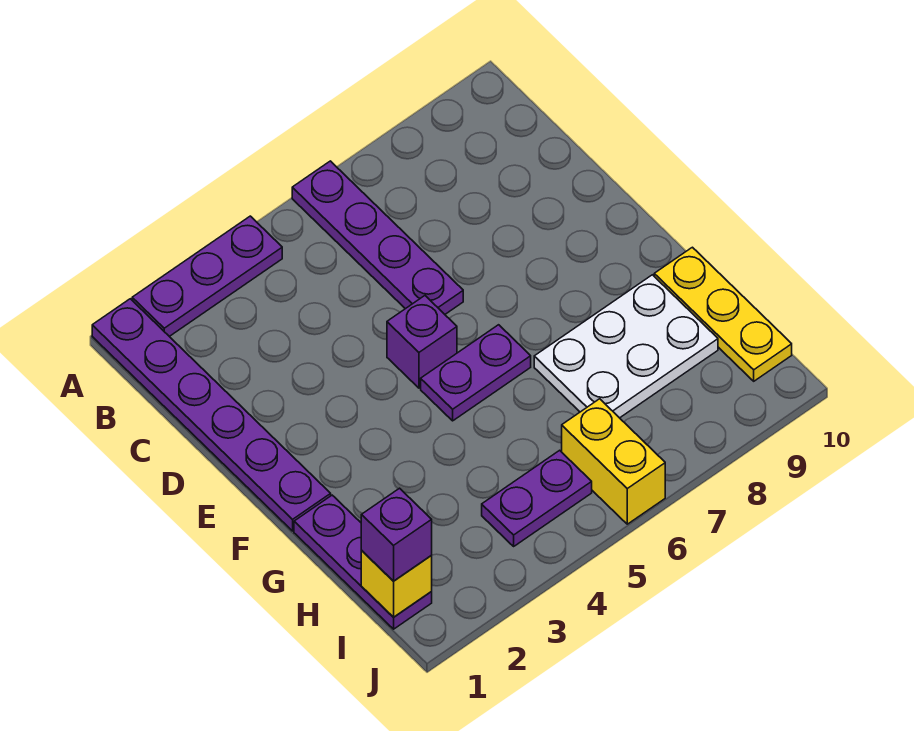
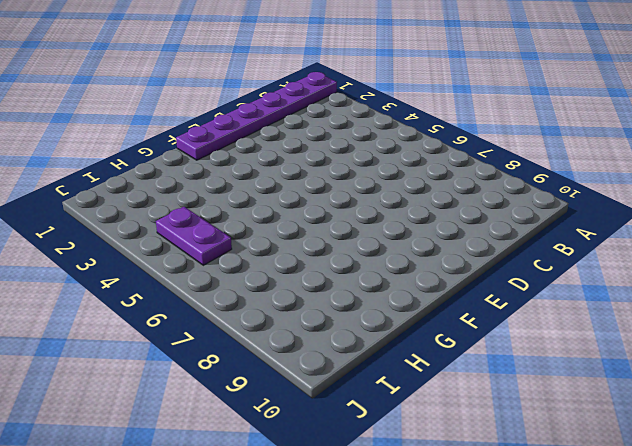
none -> purple 1x3 plate [132,216,282,336]
none -> purple 1x4 plate [292,161,463,314]
none -> purple 1x1 brick [387,296,457,388]

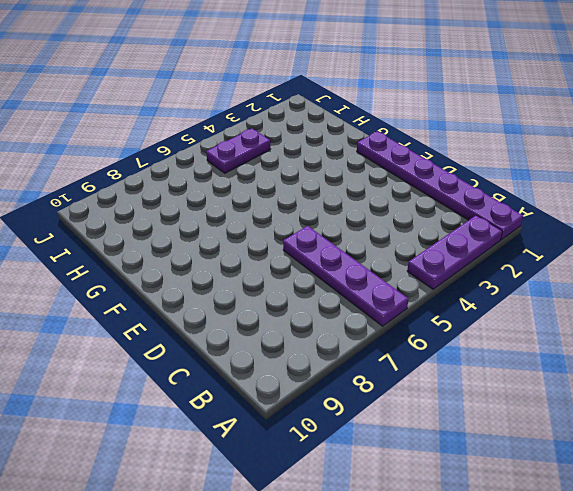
none -> purple 1x1 brick [387,296,457,388]
none -> purple 1x2 plate [421,325,531,421]
none -> purple 1x3 plate [294,495,432,629]

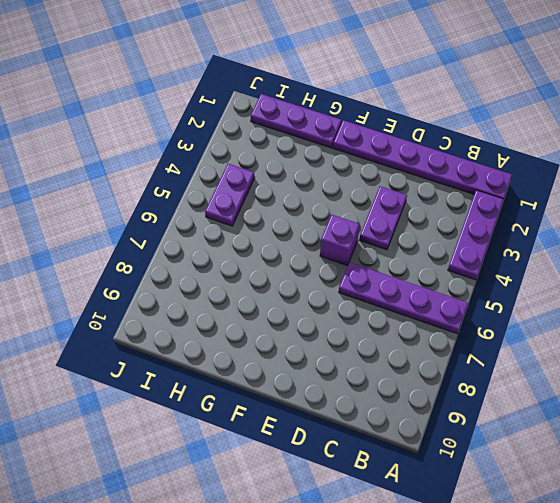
purple 1x2 plate [360,186,407,250] -> purple 1x2 plate moved to [421,325,531,421]
none -> white 2x3 plate [534,275,718,418]
none -> yellow 1x3 plate [654,247,792,381]
none -> yellow 1x2 brick [562,399,665,524]

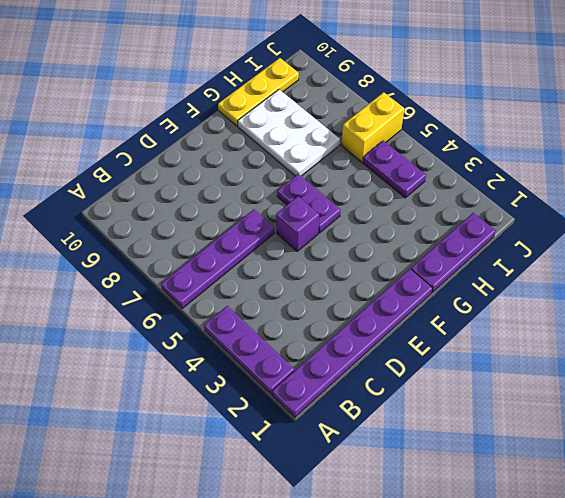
none -> yellow 1x1 brick [361,551,432,617]
none -> purple 1x1 brick [361,488,432,581]

